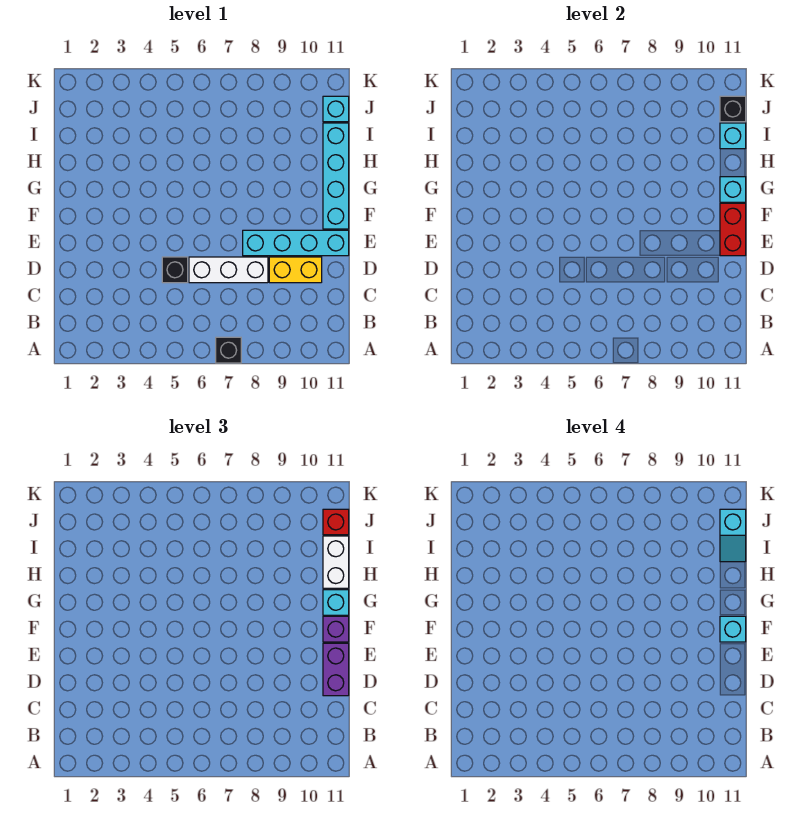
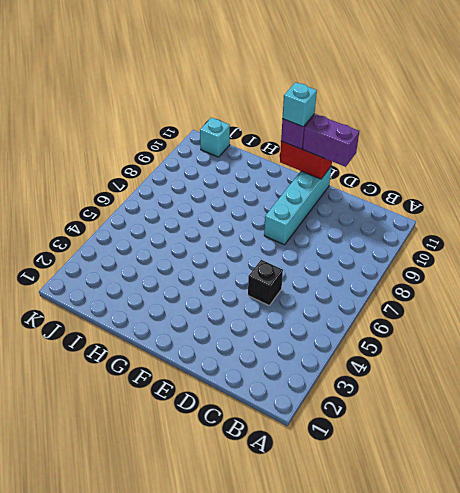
none -> black 1x1 brick [216,337,241,363]
none -> white 1x3 brick [189,257,268,283]
none -> yellow 1x2 brick [269,257,322,283]

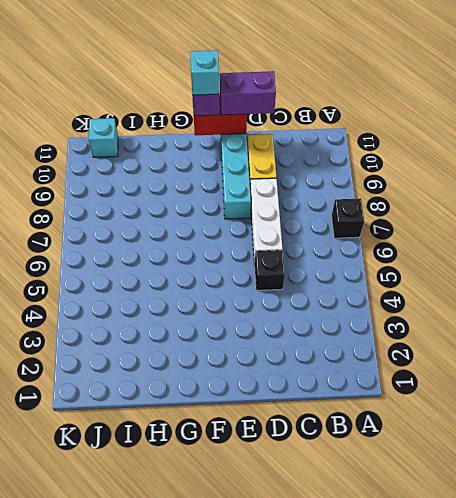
none -> cyan 1x4 brick [323,123,349,229]
none -> cyan 1x1 brick [720,177,746,202]
none -> cyan 1x1 brick [720,123,746,149]

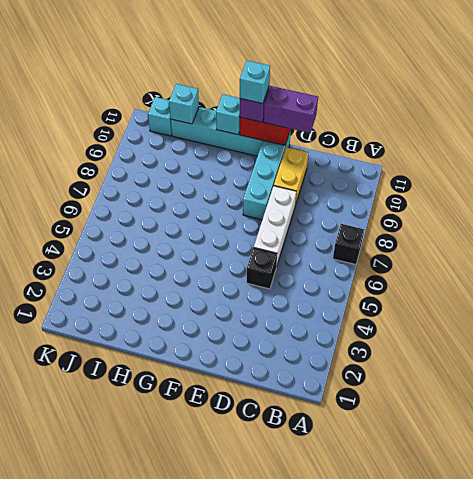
none -> black 1x1 brick [720,96,746,122]
none -> cyan 1x1 brick [323,590,349,615]
none -> white 1x2 brick [323,536,349,588]

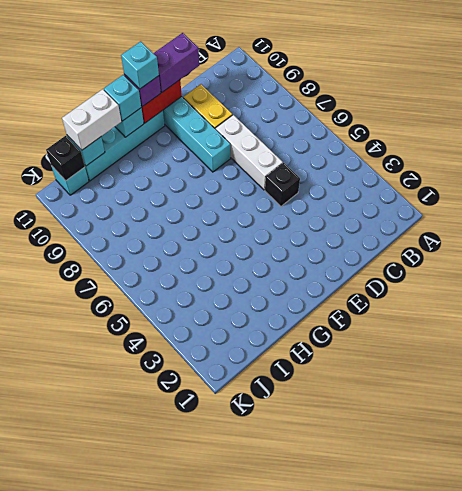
none -> black 1x1 brick [216,337,241,363]
none -> red 1x1 brick [323,509,349,535]
none -> cyan 1x2 slope [720,509,746,562]

